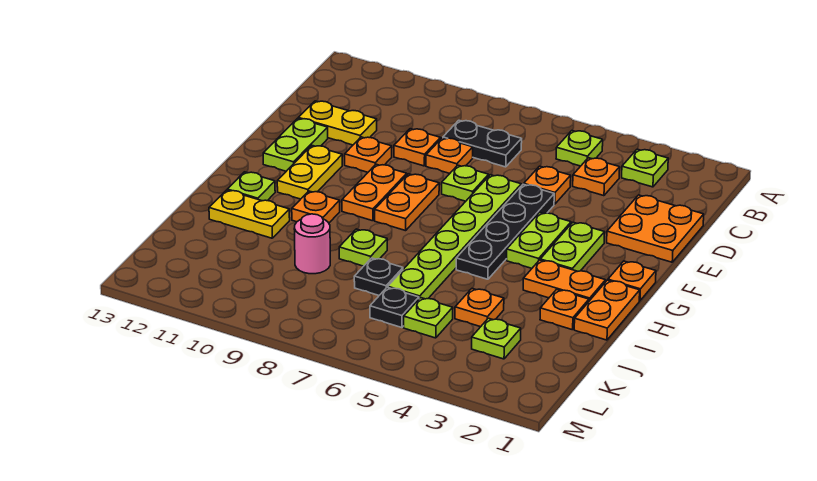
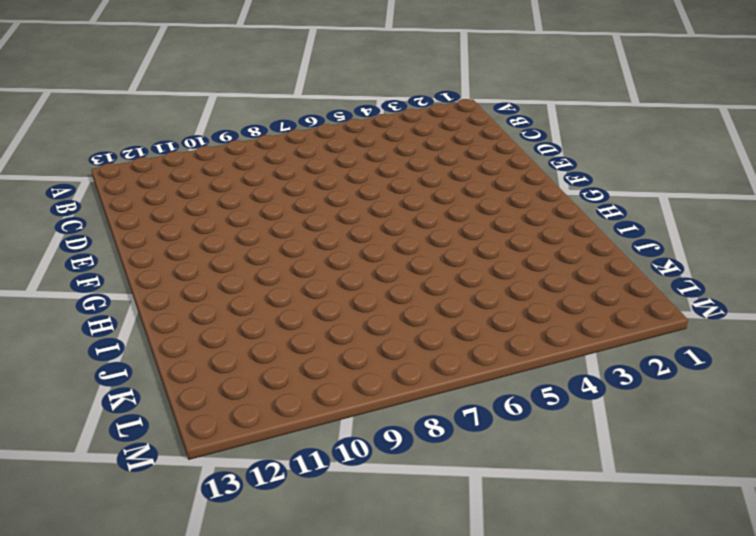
none -> lime 1x1 plate [622,149,668,187]
none -> lime 1x1 plate [556,131,603,166]
none -> orange 1x1 plate [573,158,620,196]
none -> black 1x2 plate [443,120,522,167]

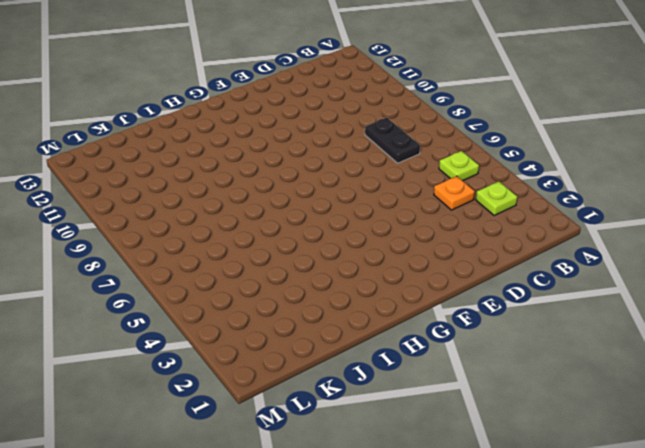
none -> orange 2x2 plate [607,195,704,262]
none -> orange 1x1 plate [524,166,571,204]
none -> orange 1x1 plate [426,138,473,173]
none -> orange 1x1 plate [394,129,441,166]

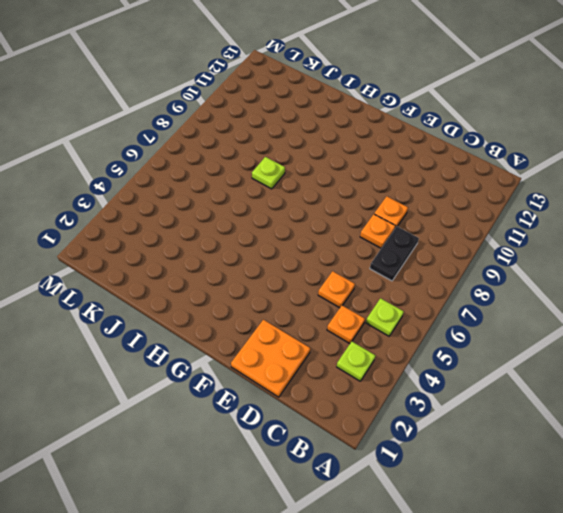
none -> yellow 1x2 plate [298,101,377,145]
none -> black 1x4 plate [456,184,554,279]
none -> lime 1x6 plate [388,175,521,299]
none -> lime 1x1 plate [442,165,489,201]

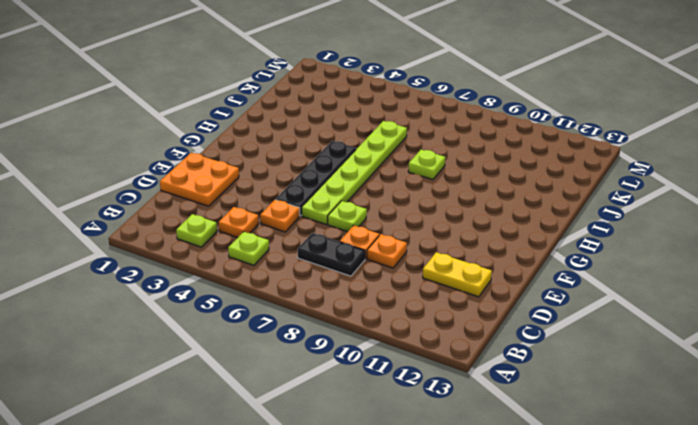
none -> orange 1x1 plate [345,137,392,172]
none -> lime 1x2 plate [263,118,328,171]
none -> lime 1x2 plate [540,222,605,271]
none -> lime 1x2 plate [507,213,571,268]

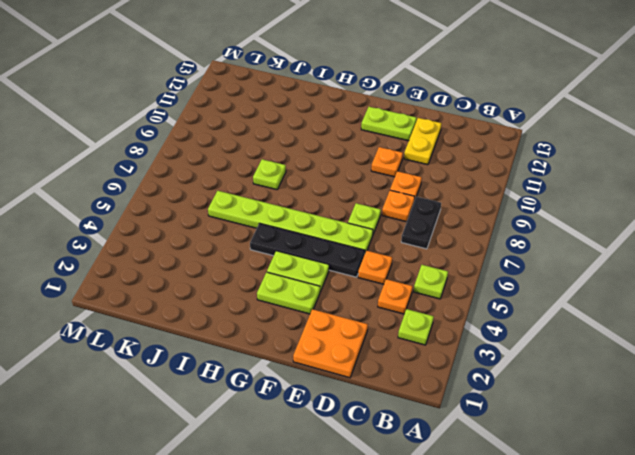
none -> orange 1x2 plate [375,174,439,231]
none -> orange 1x2 plate [342,164,407,221]
none -> yellow 1x2 plate [277,146,342,199]
none -> orange 1x1 plate [608,261,656,301]

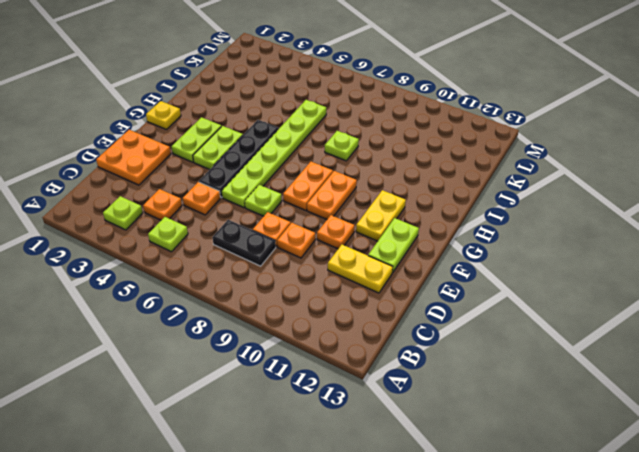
yellow 1x1 plate [146,101,181,129] -> orange 1x1 plate [608,261,656,301]
none -> orange 1x2 plate [574,280,640,340]
none -> orange 1x2 plate [523,260,606,301]
none -> orange 1x1 plate [292,191,340,223]
none -> lime 1x1 plate [227,172,275,201]

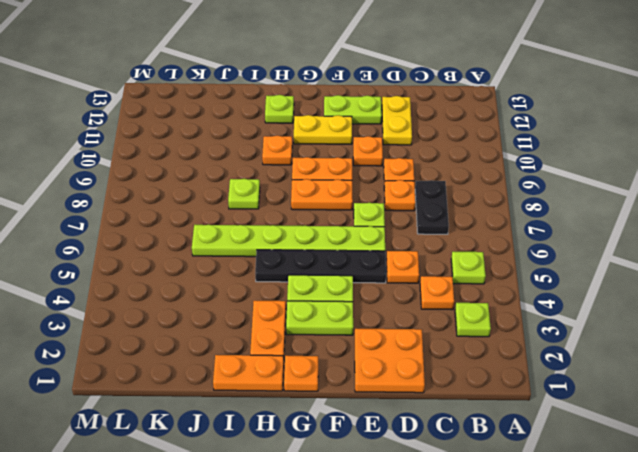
none -> orange 1x1 plate [540,289,589,330]
none -> yellow 1x2 plate [209,190,290,238]
none -> orange 1x1 plate [455,288,504,327]
none -> black 1x1 plate [354,258,403,295]

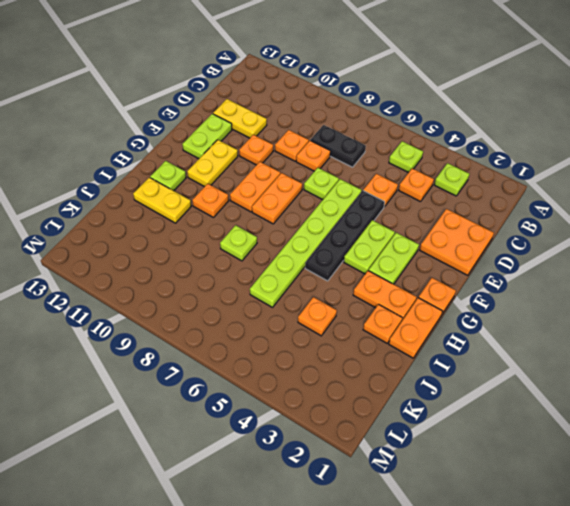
none -> black 1x1 plate [354,258,403,295]
none -> pink 1x1 round brick [294,214,330,274]
none -> lime 1x1 plate [472,318,521,359]
none -> lime 1x1 plate [404,298,453,338]

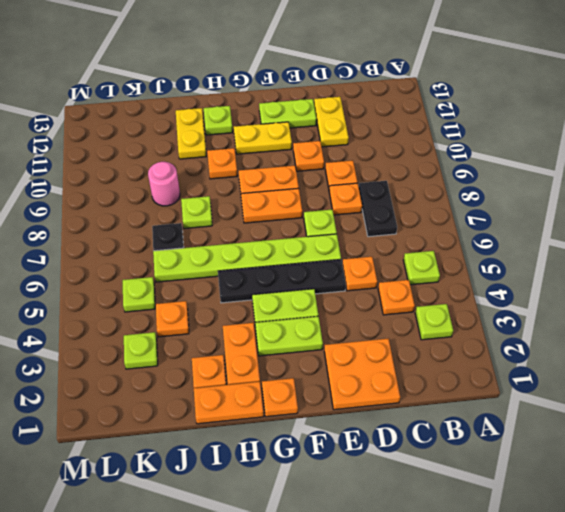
none -> black 1x1 plate [370,287,419,328]

